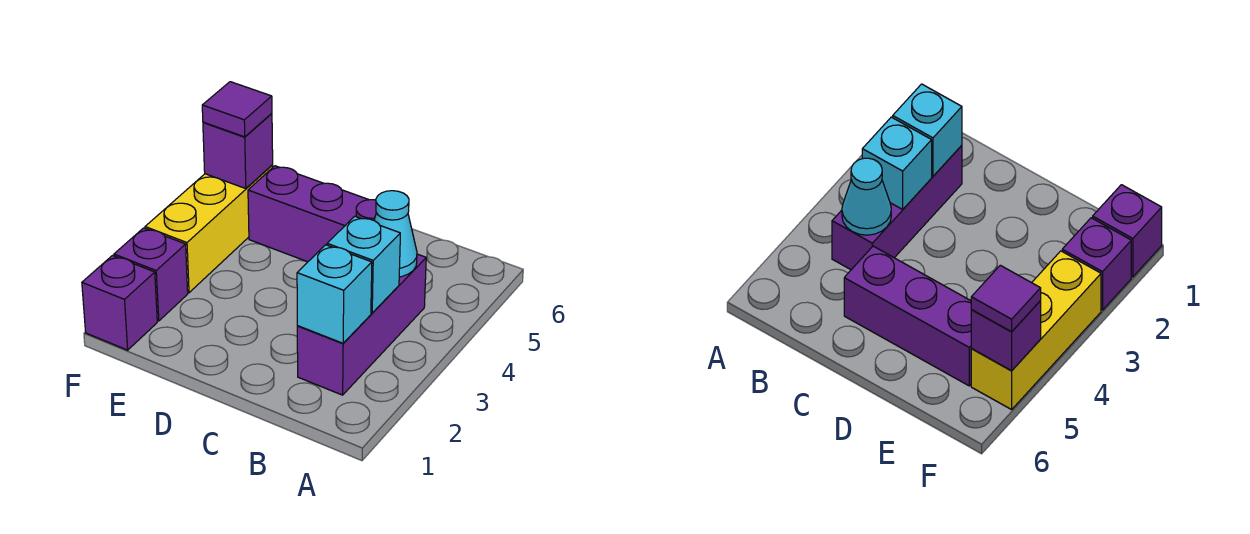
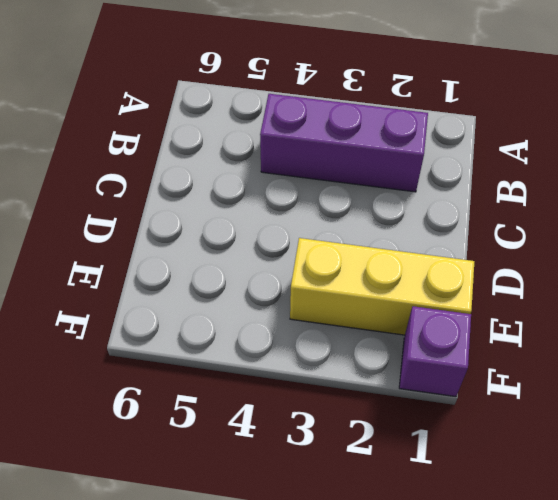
yellow 1x3 brick [290,238,474,335] -> yellow 1x3 brick moved to [145,165,273,293]
none -> purple 1x3 brick [248,166,376,262]
none -> purple 1x1 brick [114,228,188,321]

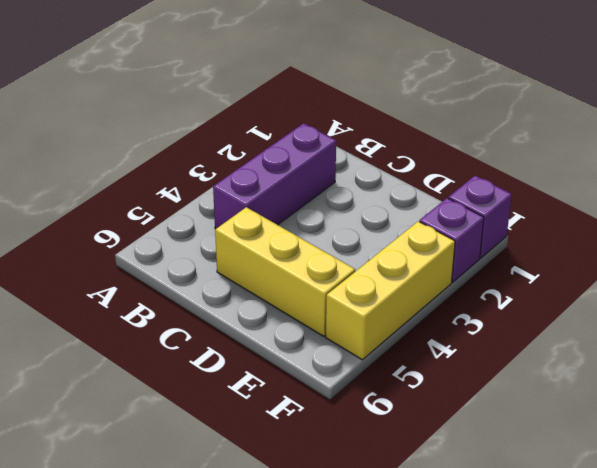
yellow 1x3 brick [215,207,355,336] -> purple 1x3 brick [248,166,376,262]
none -> cyan 1x1 brick [297,245,372,343]
none -> cyan 1x1 brick [327,216,400,313]

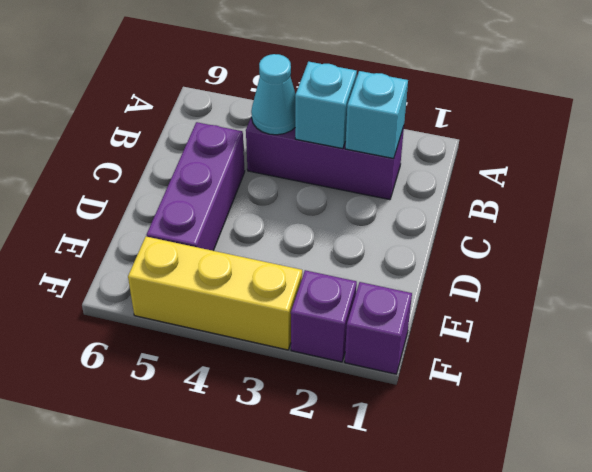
none -> purple 1x1 brick [203,113,273,189]
none -> purple 1x1 tile [202,82,272,137]

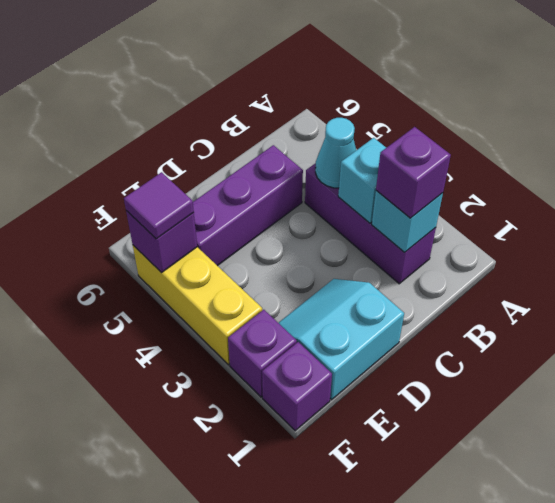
purple 1x1 brick [376,127,451,218] -> none
cyan 2x2 slope [279,279,404,400] -> none

